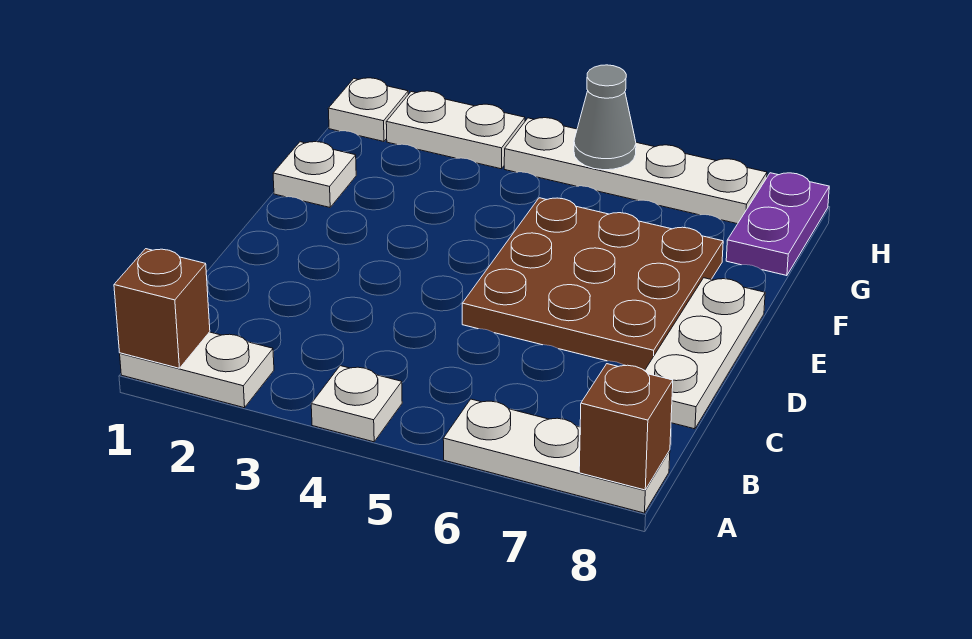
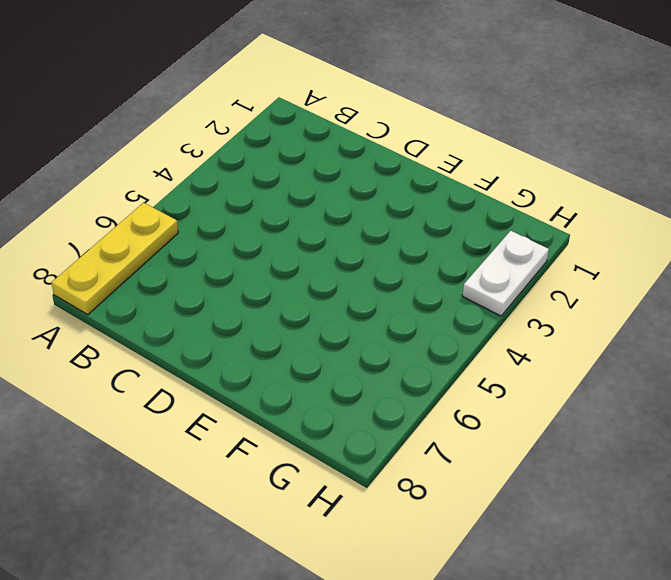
yellow 1x3 plate [52,203,178,315] -> white 1x3 plate [443,399,670,513]
none -> white 1x2 plate [120,332,274,408]
none -> white 1x1 plate [311,366,402,442]
none -> white 1x3 plate [645,278,765,429]

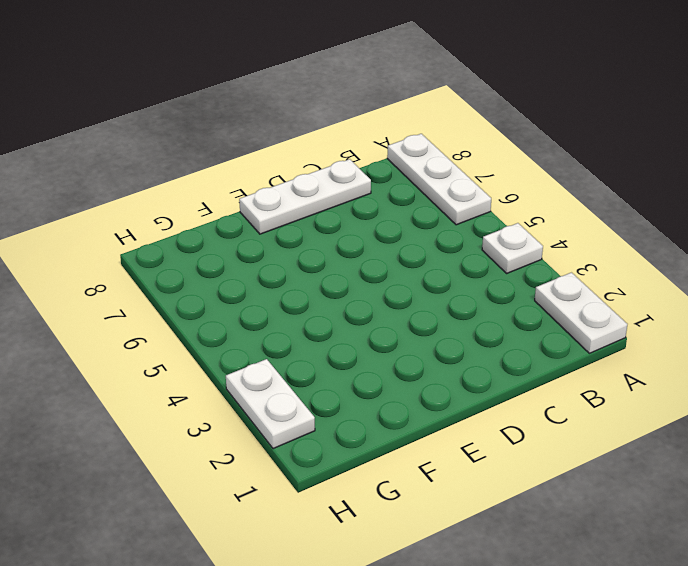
none -> brown 3x3 plate [462,198,723,370]
none -> white 1x1 plate [273,142,356,207]
none -> purple 1x2 plate [726,173,829,276]

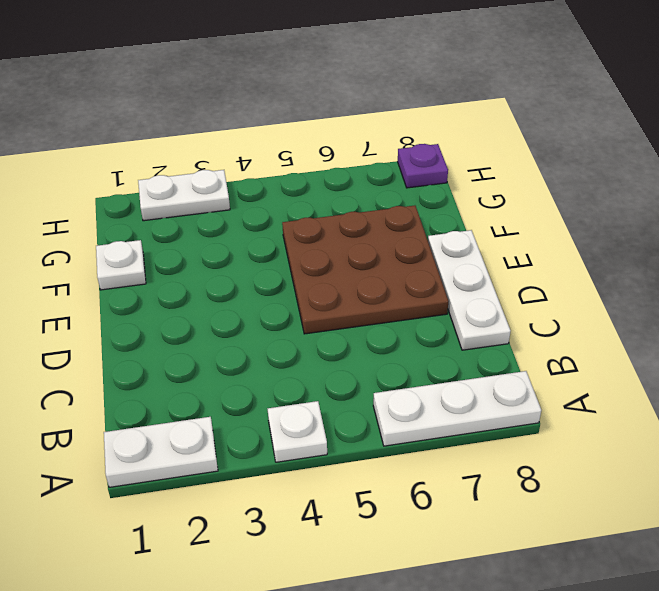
purple 1x1 plate [398,144,448,188] -> purple 1x2 plate [726,173,829,276]
none -> white 1x1 plate [328,78,408,141]
none -> white 1x4 plate [504,118,767,224]
none -> brown 1x1 brick [114,249,210,368]

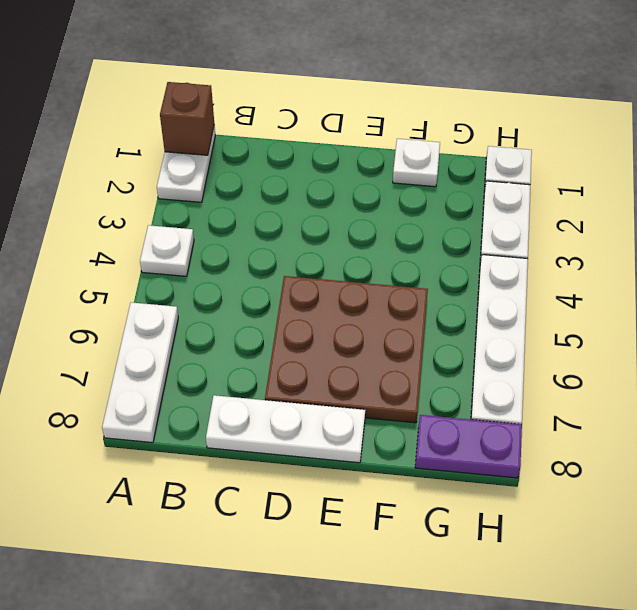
none -> brown 1x1 brick [579,364,673,490]
none -> grey 1x1 cone [574,65,636,170]

